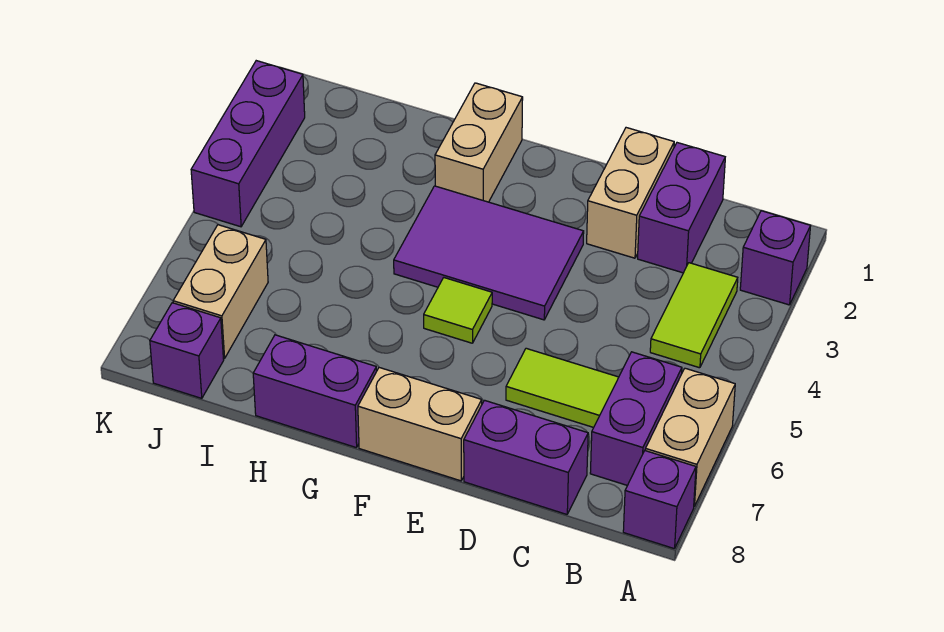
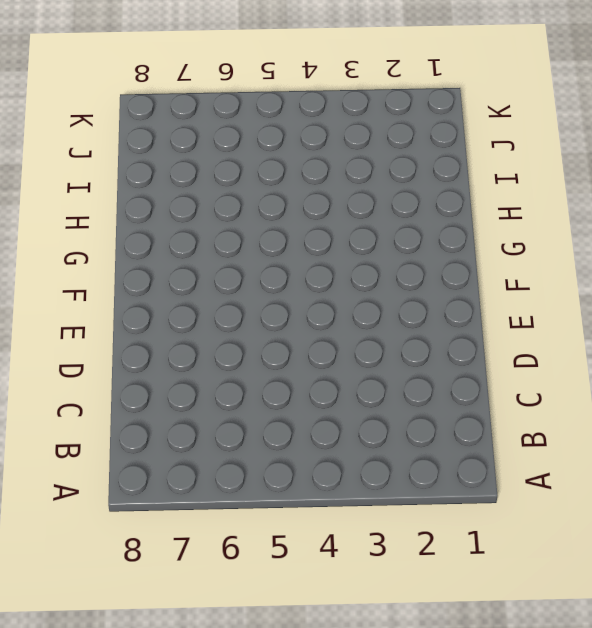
none -> purple 1x1 brick [740,211,811,305]
none -> tan 1x2 brick [645,368,735,506]
none -> purple 1x1 brick [623,451,696,549]

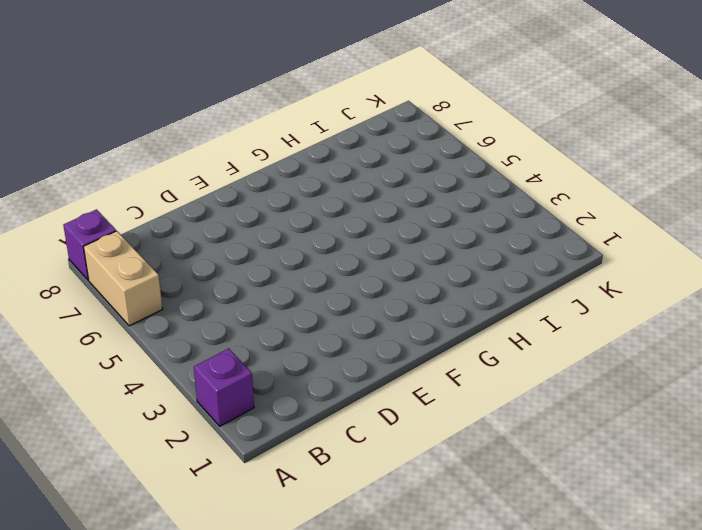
none -> lime 1x2 tile [650,263,738,368]
none -> purple 1x2 brick [590,352,682,485]
none -> purple 1x2 brick [638,143,725,273]

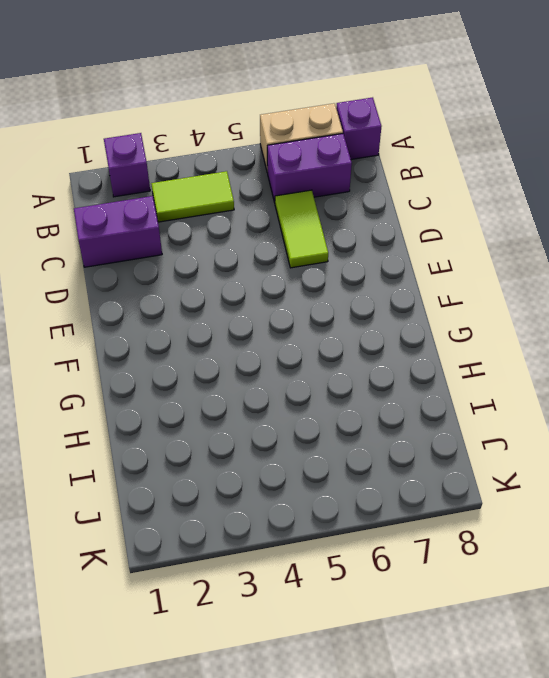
none -> purple 1x2 brick [464,400,588,514]
none -> tan 1x2 brick [587,128,674,258]
none -> purple 2x3 tile [394,186,584,320]

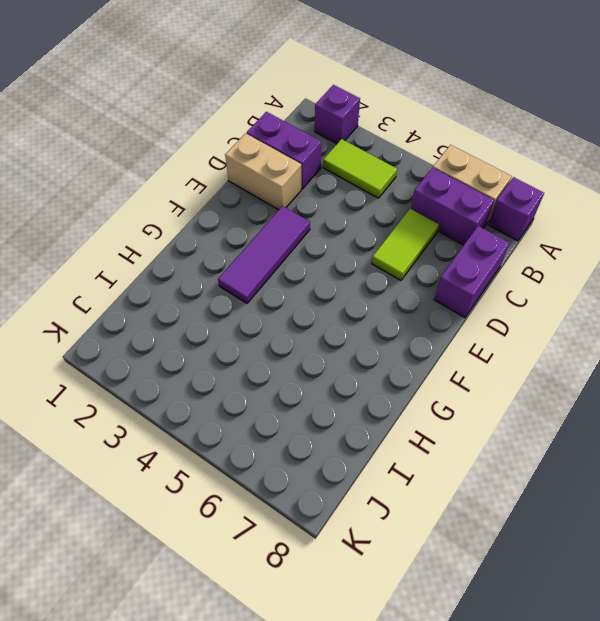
purple 1x3 tile [218,206,310,303] -> purple 2x3 tile [394,186,584,320]
none -> tan 1x2 brick [358,368,482,481]
none -> lime 1x1 tile [424,278,492,343]
none -> tan 1x2 brick [435,83,523,202]

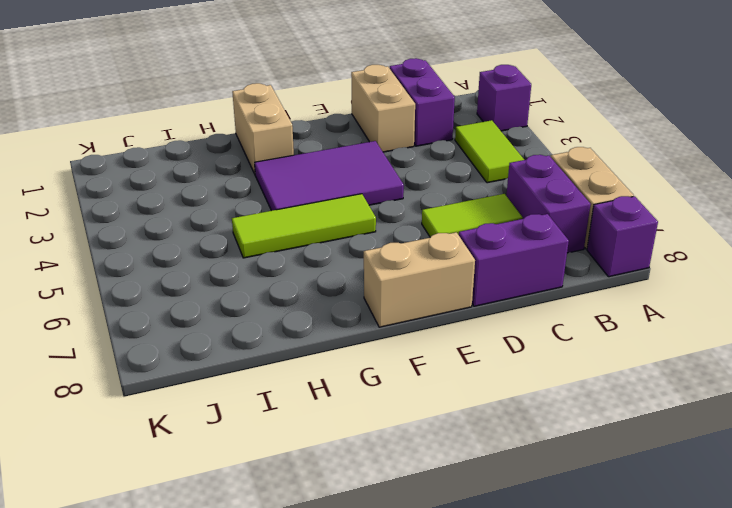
lime 1x3 tile [232,194,376,258] -> lime 1x1 tile [424,278,492,343]
none -> purple 1x2 brick [253,335,377,448]
none -> tan 1x2 brick [173,225,268,358]
none -> purple 1x1 brick [150,303,224,398]

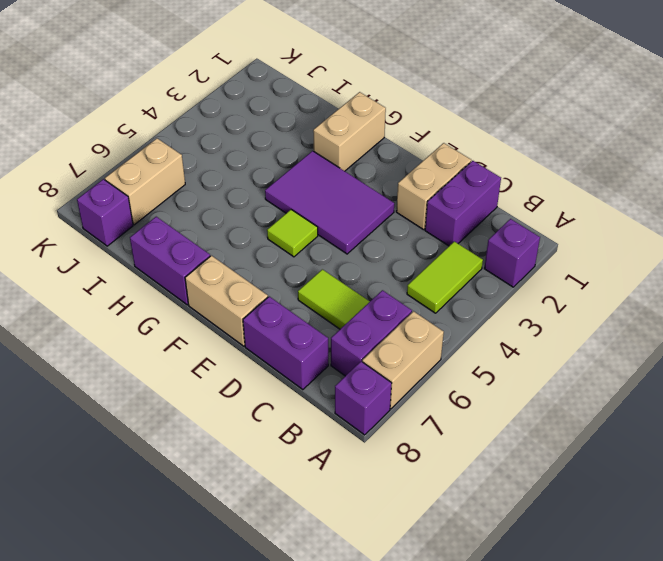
none -> purple 1x3 brick [191,61,305,227]

